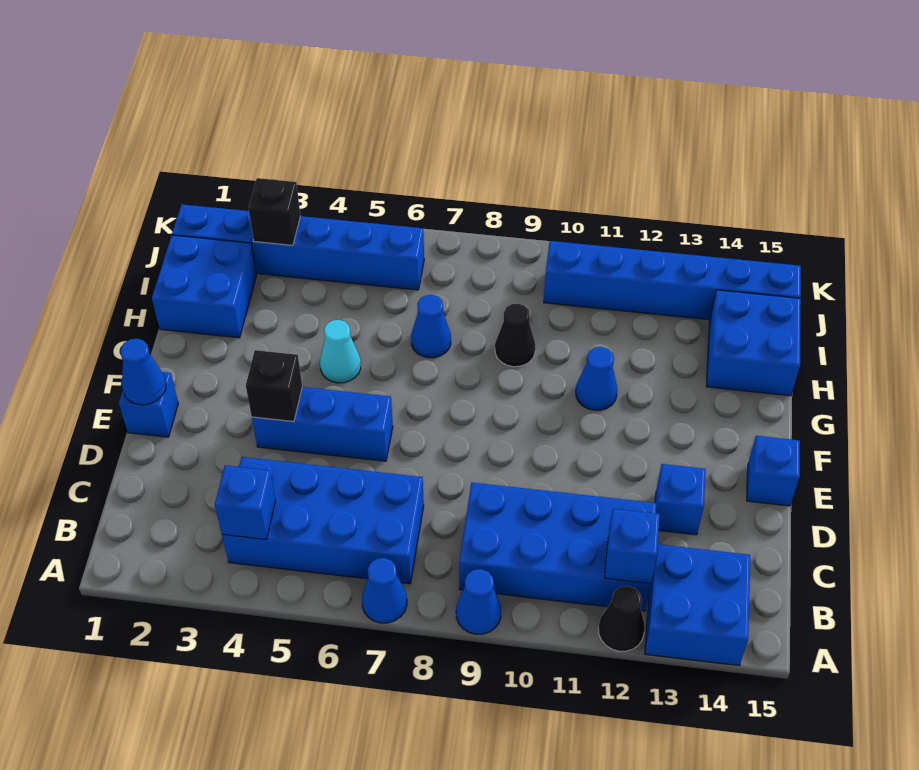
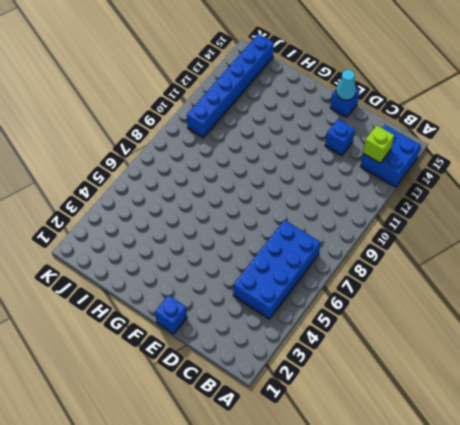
lime 1x1 brick [363,125,394,163] -> none
cyan 1x1 cone [336,70,356,100] -> cyan 1x1 cone moved to [320,320,361,383]
none -> blue 1x1 cone [362,558,407,623]
none -> blue 1x1 cone [456,569,501,634]
none -> black 1x1 cone [598,586,645,651]

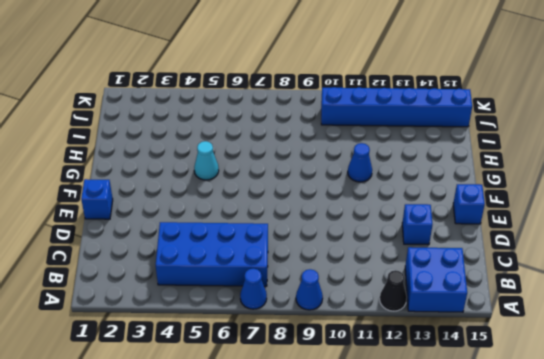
none -> blue 2x4 brick [459,483,656,611]
none -> blue 1x3 brick [252,387,393,461]
none -> blue 2x2 brick [152,235,257,338]

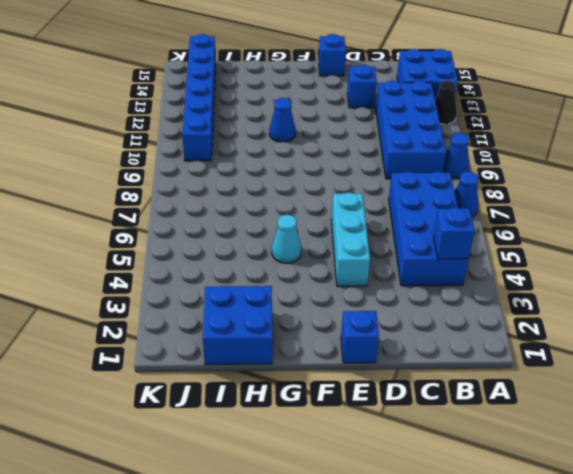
cyan 1x3 brick [331,193,370,286] -> blue 1x3 brick [252,387,393,461]
none -> blue 1x1 cone [411,295,451,358]
none -> black 1x1 cone [495,304,535,367]
none -> blue 2x2 brick [706,290,801,396]

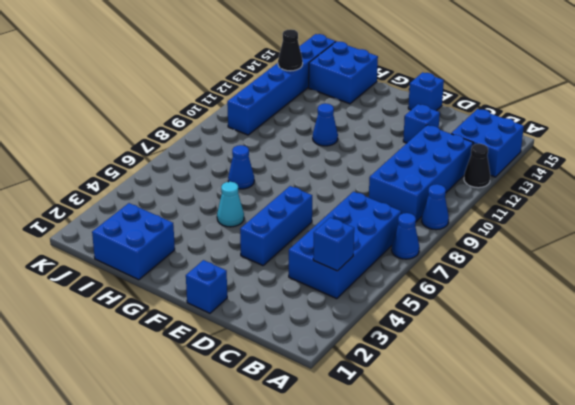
black 1x1 cone [278,29,303,71] -> black 1x1 cone moved to [495,304,535,367]
none -> blue 1x6 brick [172,204,424,290]
none -> blue 1x1 brick [605,509,660,584]
none -> blue 1x1 cone [121,339,166,405]

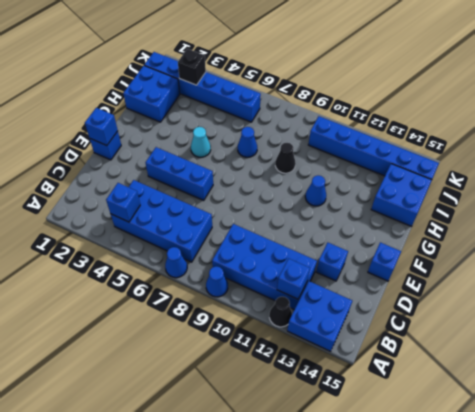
blue 1x1 brick [85,108,118,145] -> blue 1x1 cone [121,339,166,405]
none -> black 1x1 brick [246,350,302,422]

